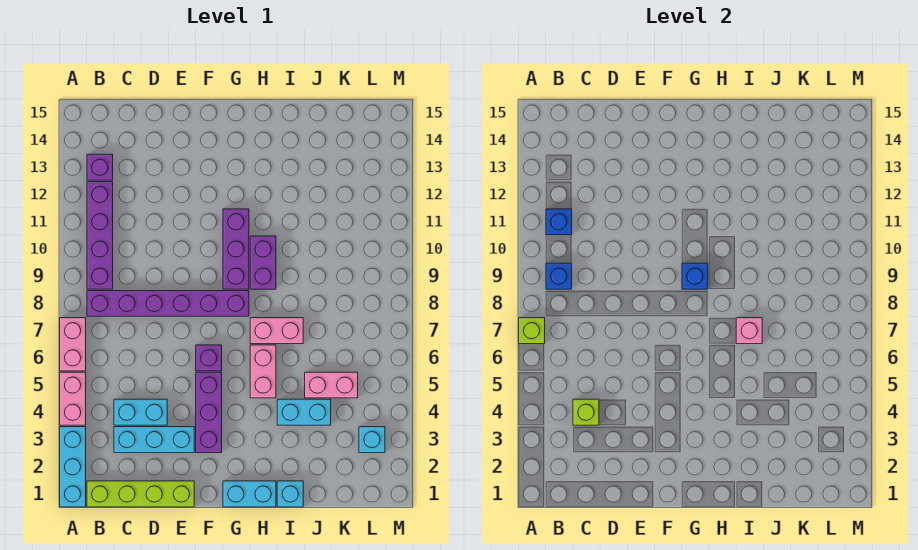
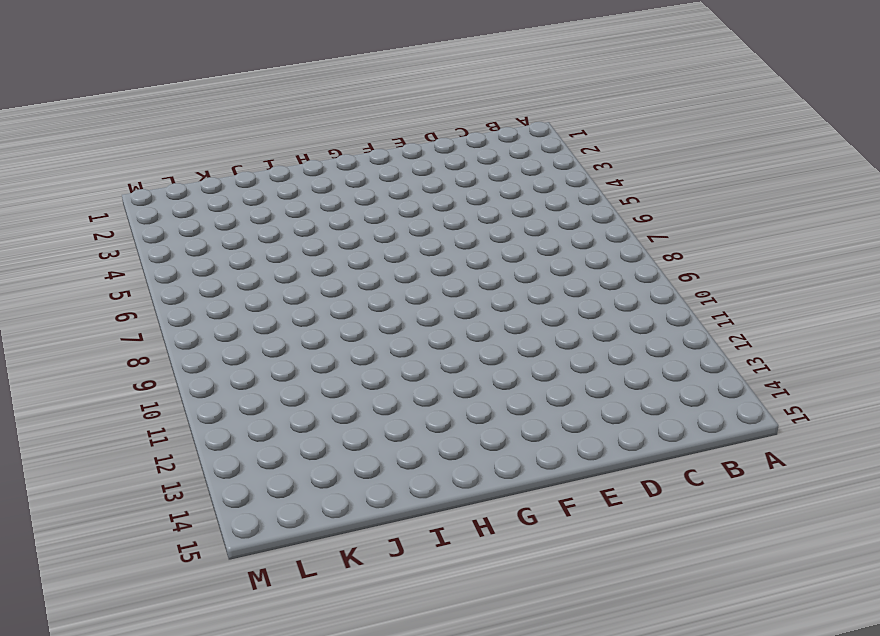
none -> cyan 1x3 brick [60,427,86,507]
none -> pink 1x2 brick [60,372,86,425]
none -> pink 1x2 brick [60,318,86,371]

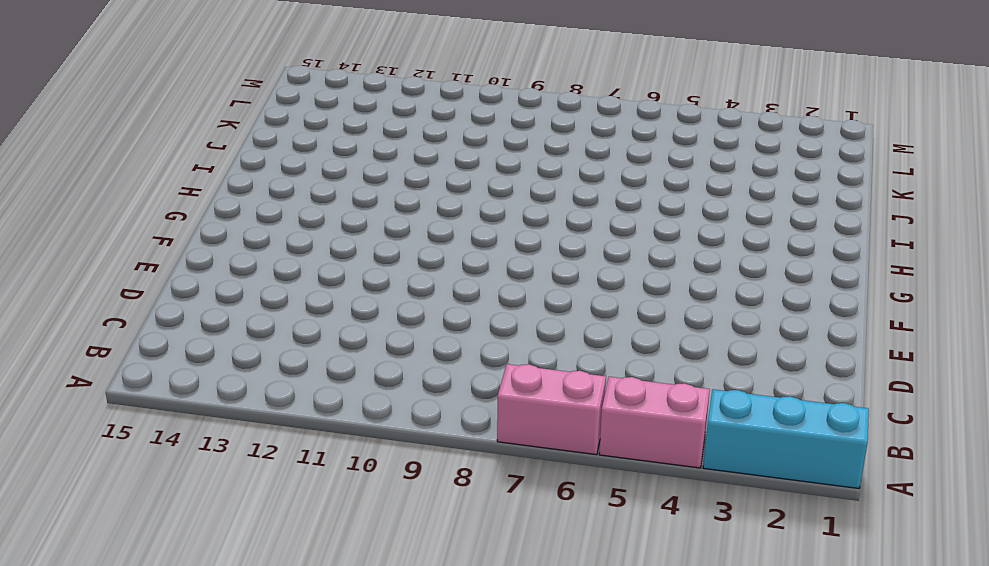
none -> lime 1x4 brick [87,481,194,507]
none -> purple 1x6 brick [87,291,249,316]
none -> purple 1x4 brick [87,182,113,289]

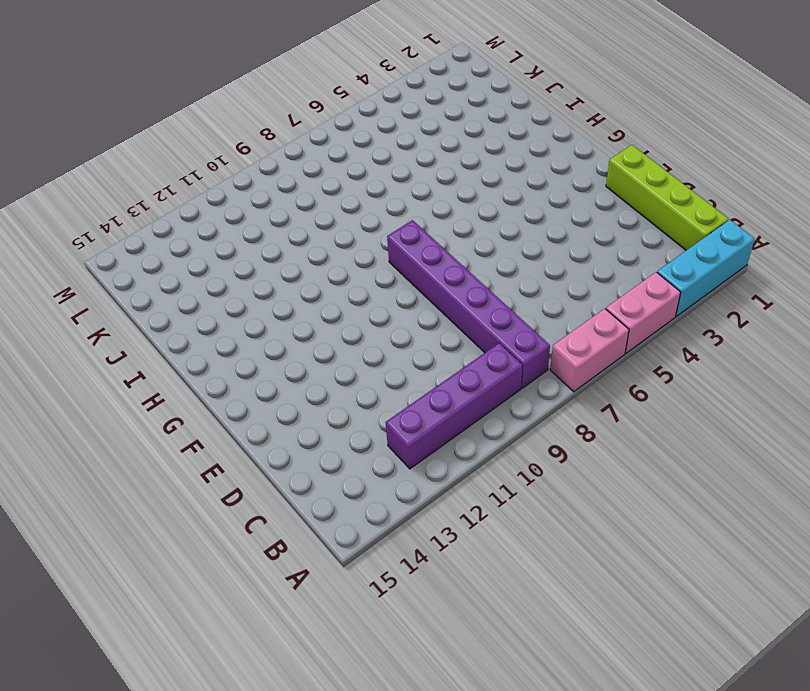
none -> purple 1x1 brick [87,154,113,180]
none -> cyan 1x3 brick [114,427,194,453]
none -> cyan 1x2 brick [114,399,167,425]

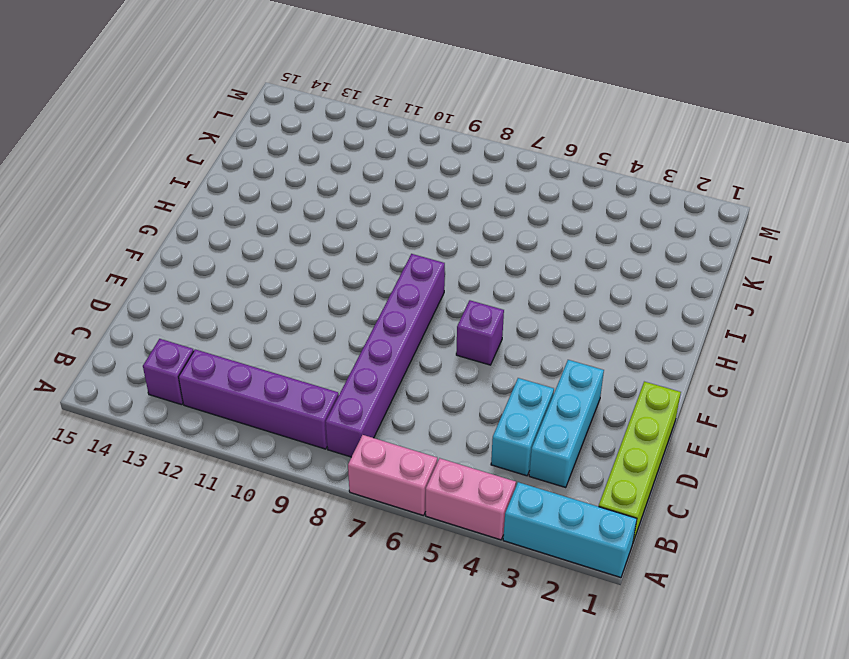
none -> purple 1x3 brick [196,372,222,453]
none -> cyan 1x2 brick [223,481,276,507]
none -> purple 1x3 brick [223,209,249,289]

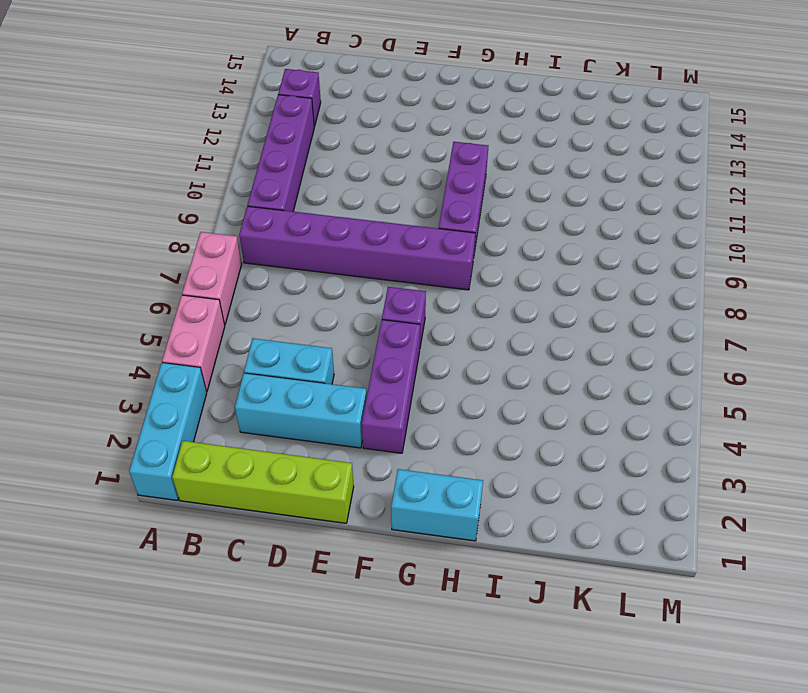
none -> pink 1x2 brick [250,345,276,398]
none -> pink 1x2 brick [250,318,303,344]
none -> purple 1x2 brick [250,236,276,289]

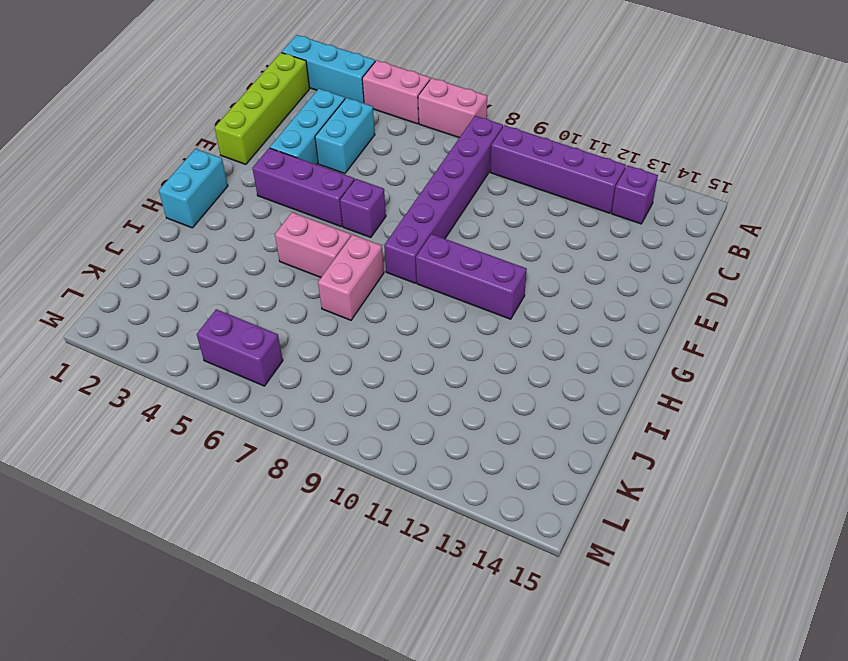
purple 1x2 brick [197,309,283,386] -> purple 1x2 brick moved to [250,236,276,289]
none -> cyan 1x1 brick [277,481,303,507]
none -> cyan 1x2 brick [277,399,331,425]
none -> pink 1x2 brick [305,372,358,398]

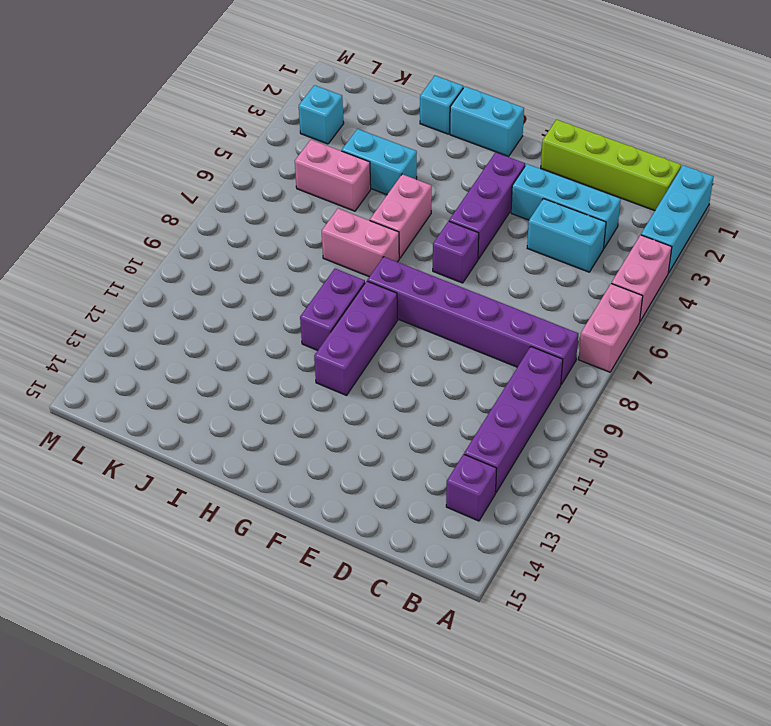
none -> lime 1x1 brick [519,318,545,344]
none -> blue 1x1 brick [546,263,572,289]
none -> blue 1x1 brick [546,209,572,235]

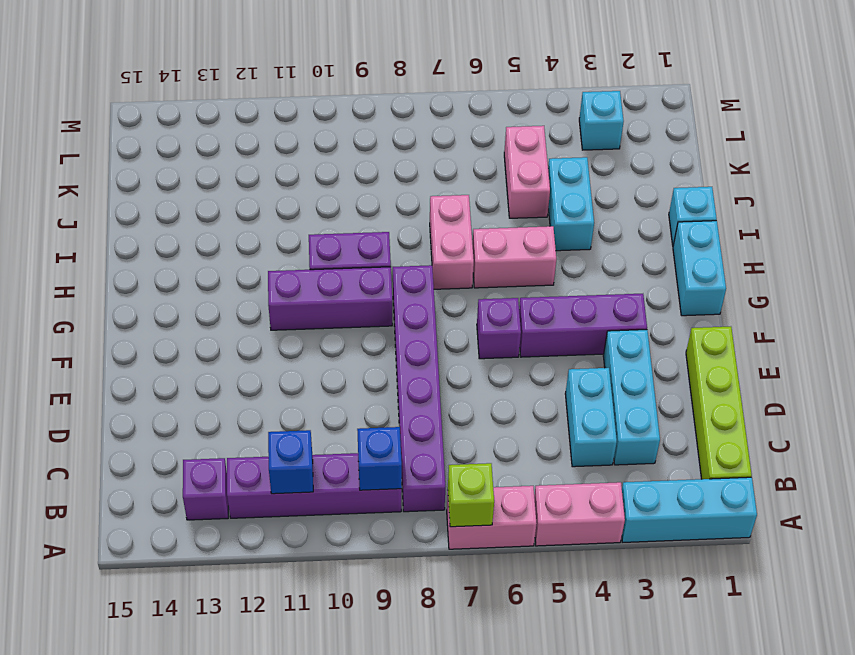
none -> lime 1x1 brick [573,399,599,425]
none -> blue 1x1 brick [682,263,708,289]
none -> pink 1x1 brick [736,318,762,344]

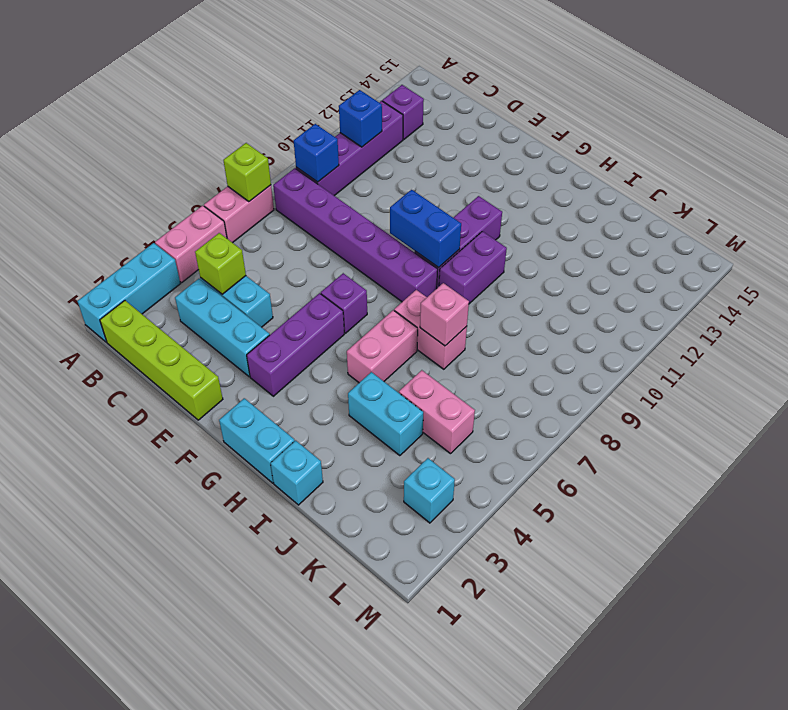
blue 1x2 brick [390,190,461,268] -> blue 1x1 brick [682,263,708,289]

